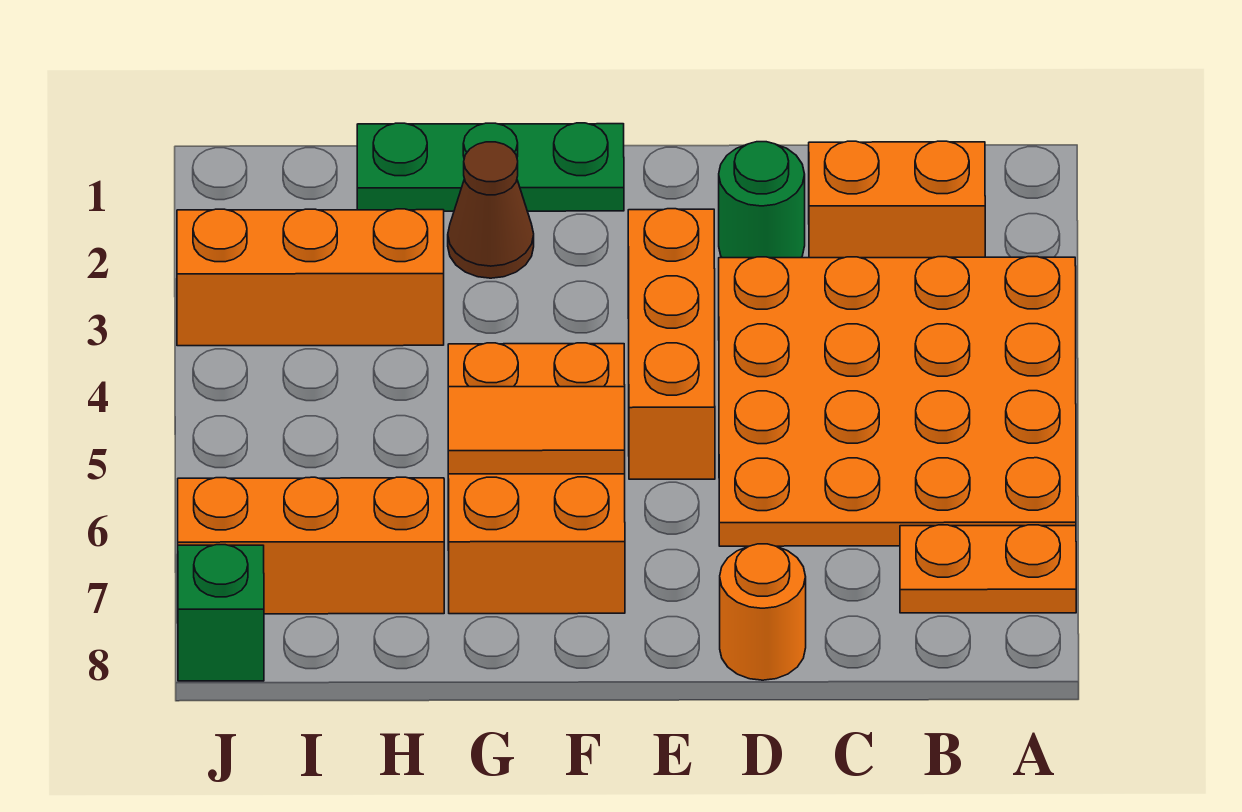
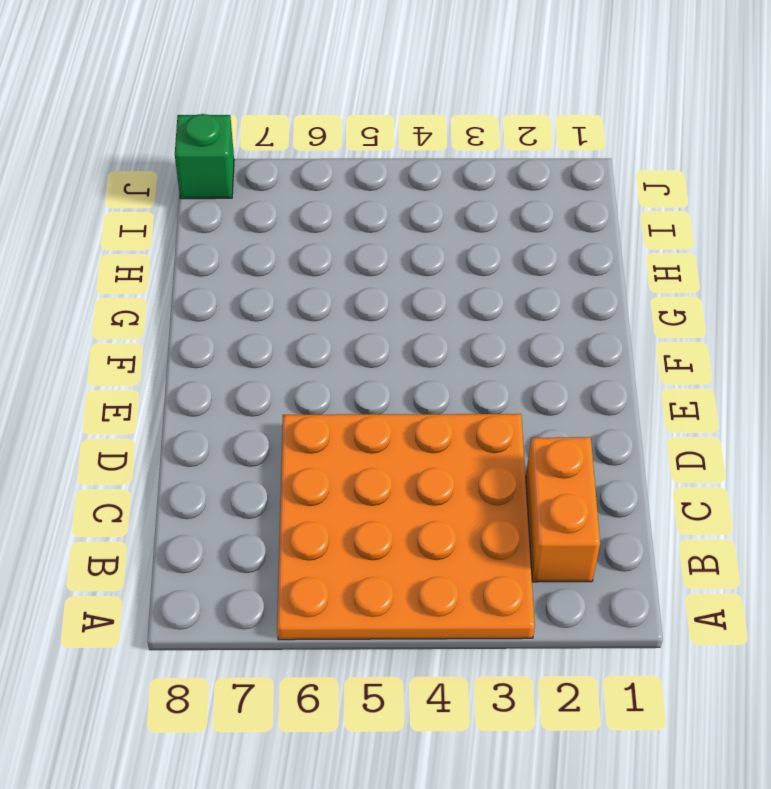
none -> orange 1x2 plate [900,525,1076,613]
none -> green 1x1 round brick [719,142,805,258]
none -> orange 1x1 round brick [720,544,806,680]

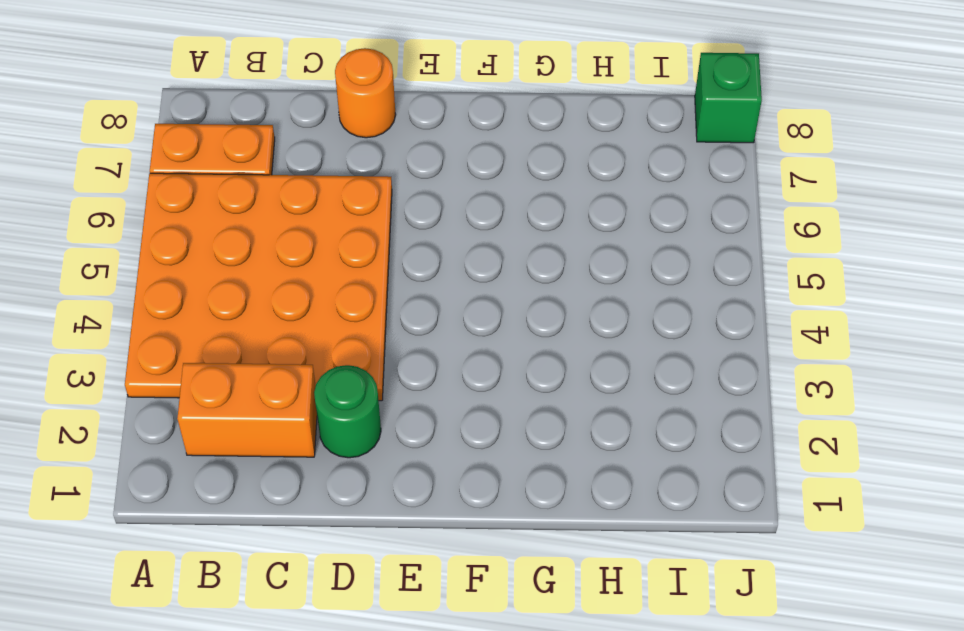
none -> orange 1x3 brick [628,209,715,479]
none -> green 1x3 plate [357,123,624,211]
none -> orange 2x3 brick [448,343,625,614]

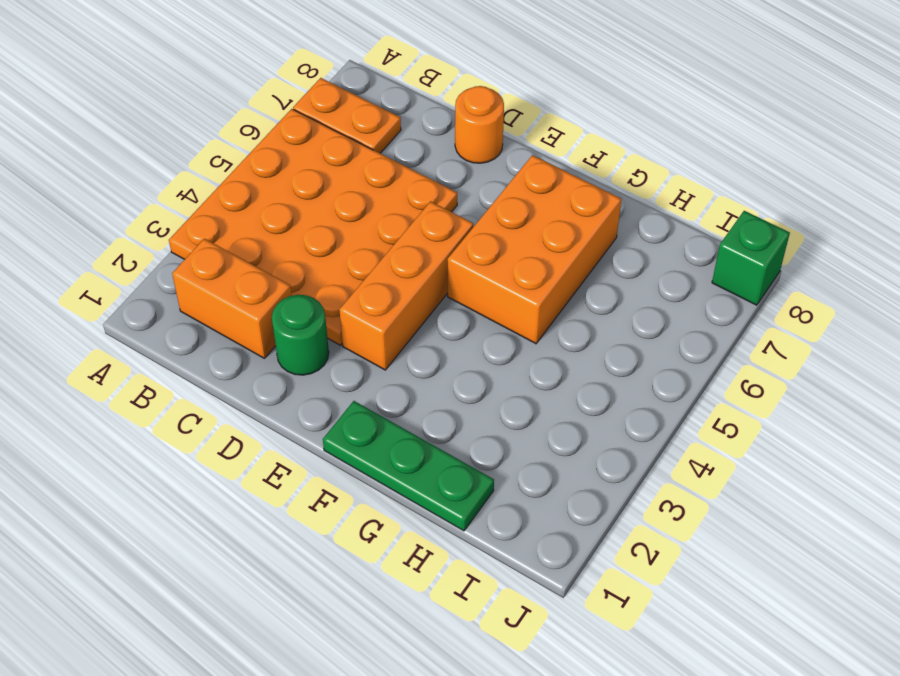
none -> brown 1x1 cone [448,142,534,278]
none -> orange 1x3 brick [177,209,444,346]
none -> orange 1x3 brick [178,477,444,614]

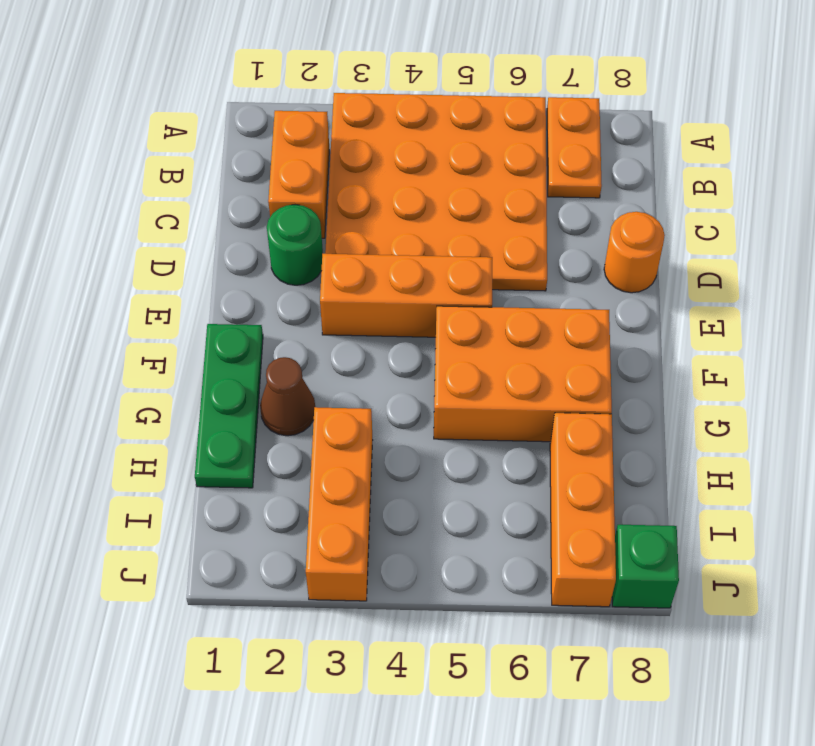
none -> orange 1x2 tile [448,387,625,474]

